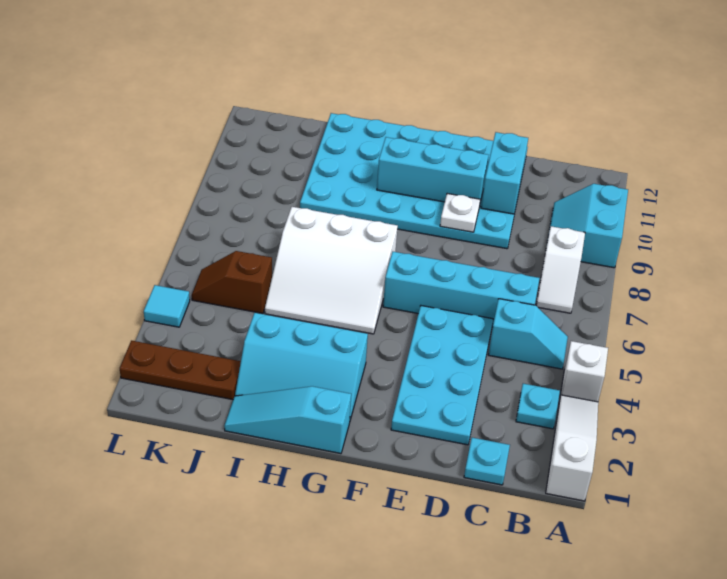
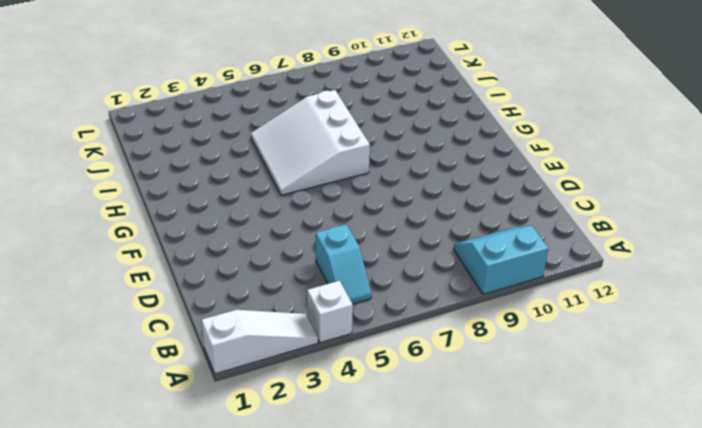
none -> cyan 1x1 plate [516,384,560,429]
none -> white 1x2 slope [536,226,585,313]
none -> cyan 1x1 plate [464,438,510,485]

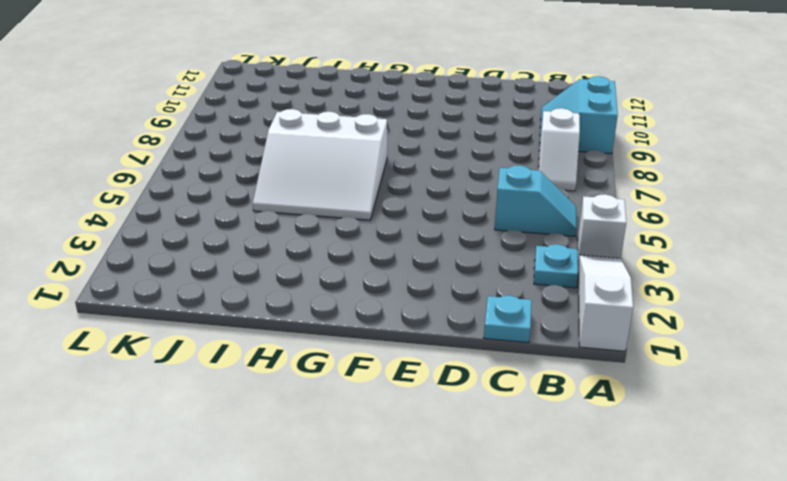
none -> cyan 1x4 brick [383,252,540,327]
none -> cyan 2x4 plate [391,306,493,445]
none -> cyan 4x6 plate [300,113,528,249]

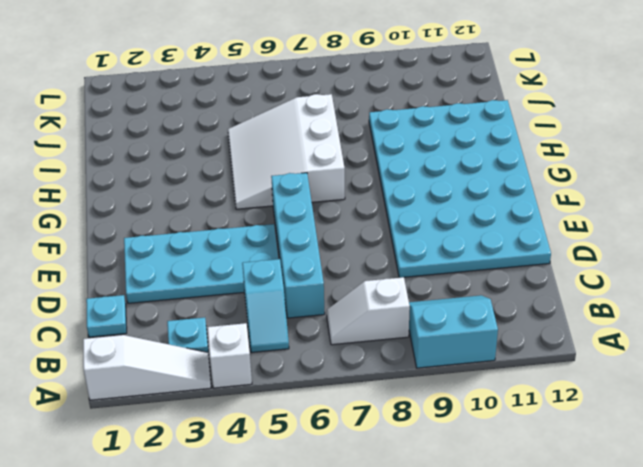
none -> cyan 1x3 slope [224,386,351,454]
none -> cyan 2x3 slope [235,313,368,420]
none -> brown 1x3 plate [120,341,241,400]

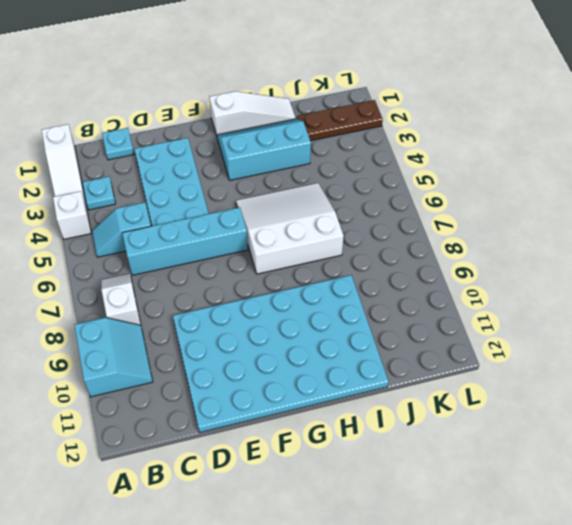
white 1x3 slope [209,91,296,136] -> cyan 1x3 slope [224,386,351,454]
none -> brown 1x2 slope [192,251,272,313]
none -> cyan 1x1 tile [144,285,190,327]
none -> cyan 1x2 brick [481,132,528,214]

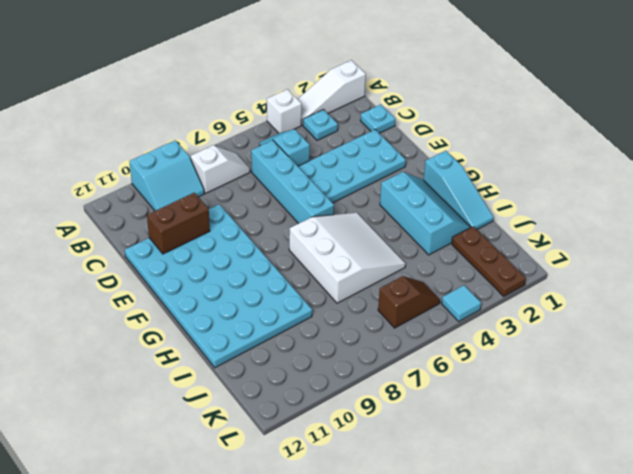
brown 1x2 brick [147,193,210,254] -> cyan 1x2 brick [481,132,528,214]
brown 1x2 slope [378,276,440,328] -> brown 1x2 slope turned to [192,251,272,313]
none -> white 1x1 plate [440,194,480,232]
none -> cyan 1x3 brick [377,137,488,202]

